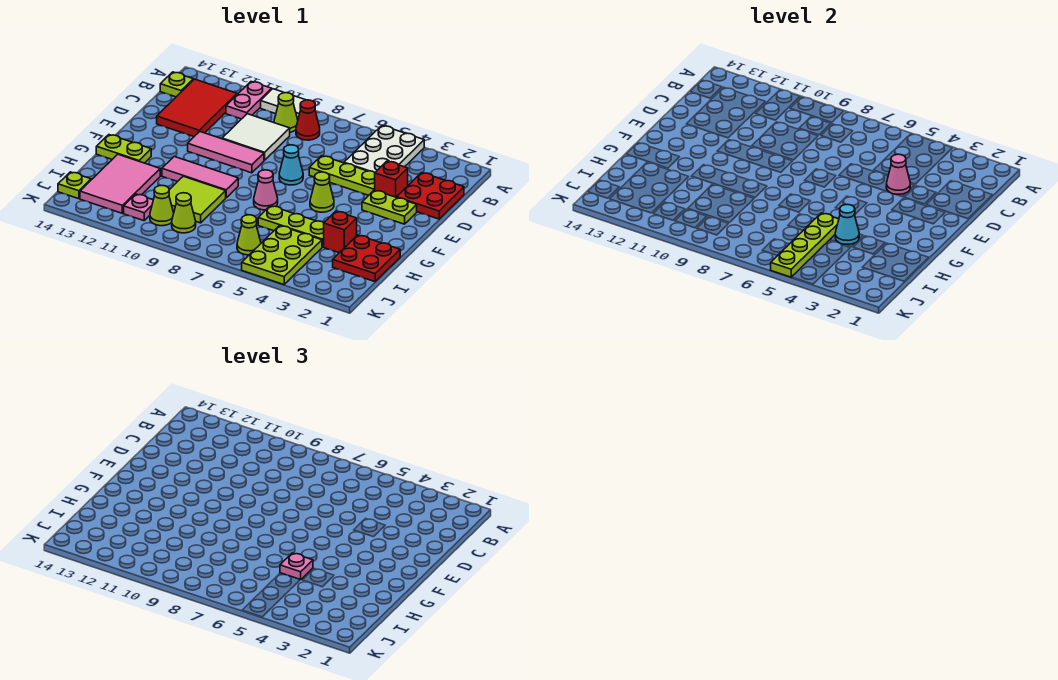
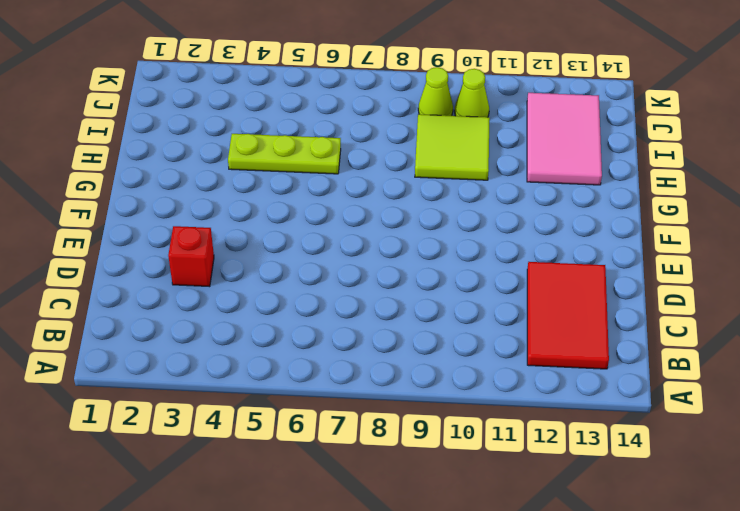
none -> white 2x3 plate [344,126,424,172]
none -> white 1x2 tile [261,89,305,119]
none -> pink 1x2 plate [226,82,272,119]
none -> red 1x1 cone [296,100,320,140]

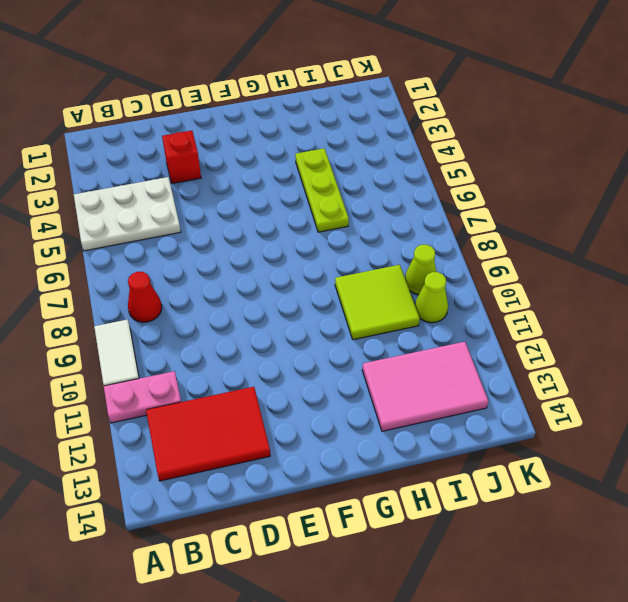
none -> lime 1x1 cone [274,93,298,132]
none -> lime 1x1 plate [160,72,193,97]
none -> red 2x2 plate [397,173,464,219]
none -> white 2x2 tile [222,114,290,160]

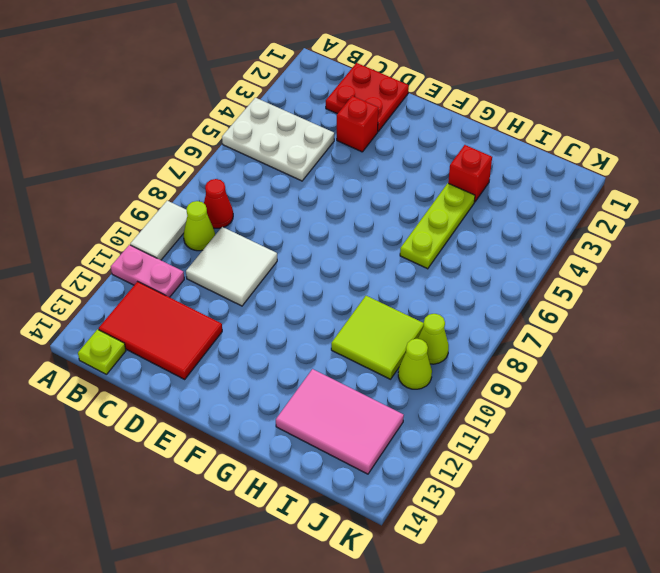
none -> lime 1x3 plate [309,156,375,195]
none -> lime 1x2 plate [362,190,417,224]
none -> cyan 1x1 cone [279,145,303,185]
none -> pink 1x3 tile [188,132,264,173]

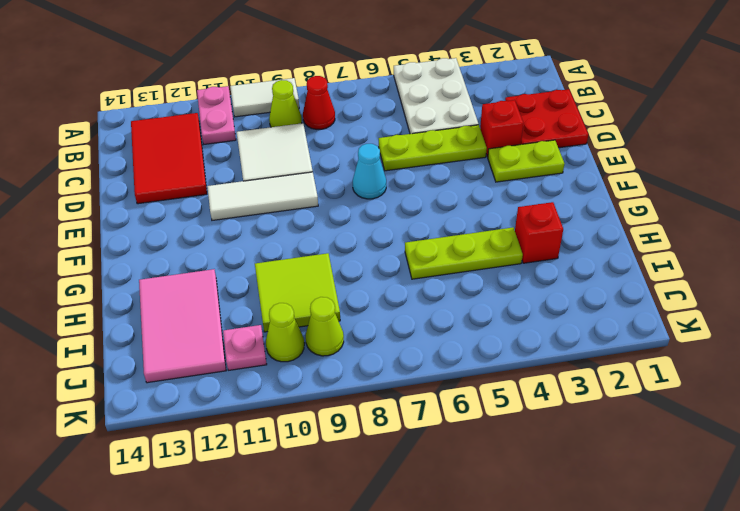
white 1x3 tile [207,172,318,220] -> pink 1x3 tile [188,132,264,173]
none -> lime 1x1 plate [160,72,193,97]
none -> lime 1x1 cone [310,172,334,212]
none -> pink 1x1 cone [254,170,278,210]
none -> pink 1x3 tile [162,157,238,198]

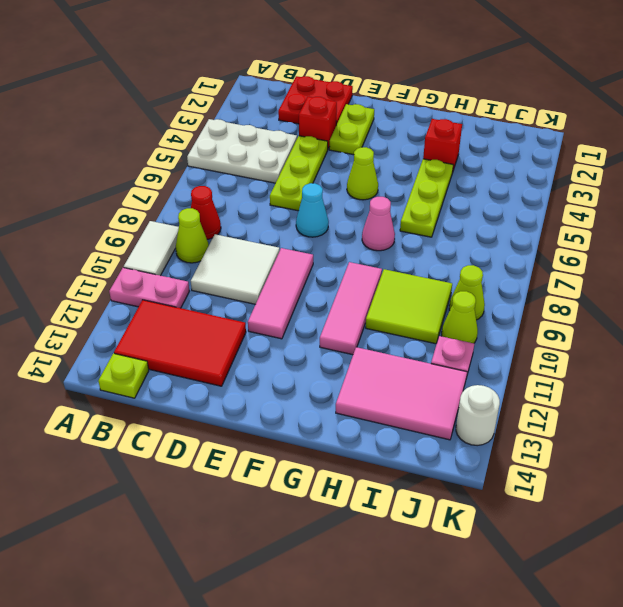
white 1x1 round brick [456,385,500,446] -> none
none -> lime 1x2 plate [96,135,151,163]
none -> red 2x2 plate [333,235,400,282]
none -> lime 2x3 plate [242,226,322,285]
none -> lime 1x1 cone [237,215,261,255]

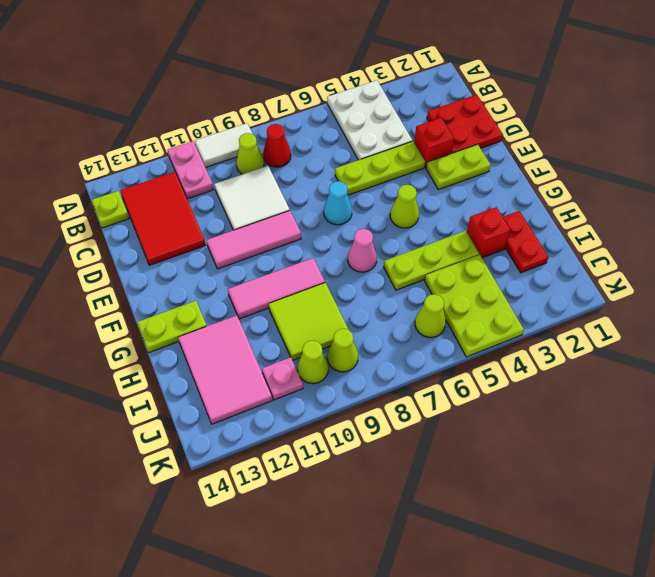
red 1x2 plate [503,211,548,273] -> red 2x2 plate [333,235,400,282]
none -> lime 1x1 plate [58,172,91,199]
none -> pink 1x1 cone [886,154,910,195]
none -> cyan 1x1 cone [835,204,859,244]
none -> lime 1x4 plate [771,213,839,277]

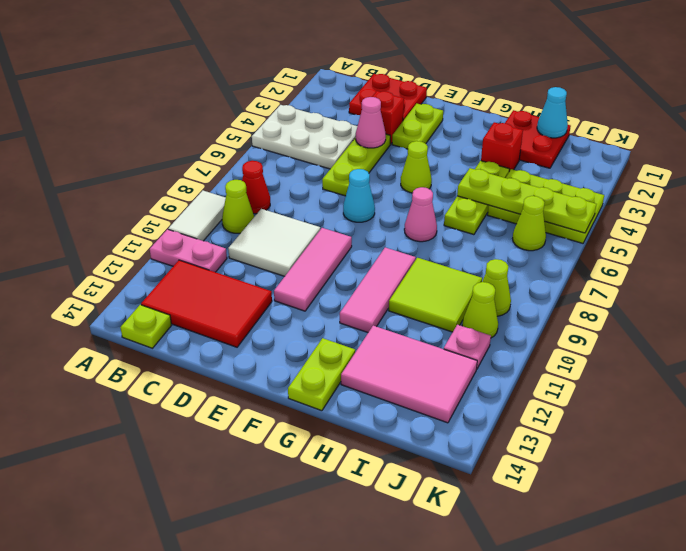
cyan 1x1 cone [537,87,568,138] -> cyan 1x1 cone moved to [835,204,859,244]
none -> lime 1x1 plate [58,172,91,199]
none -> pink 1x1 plate [280,553,313,580]

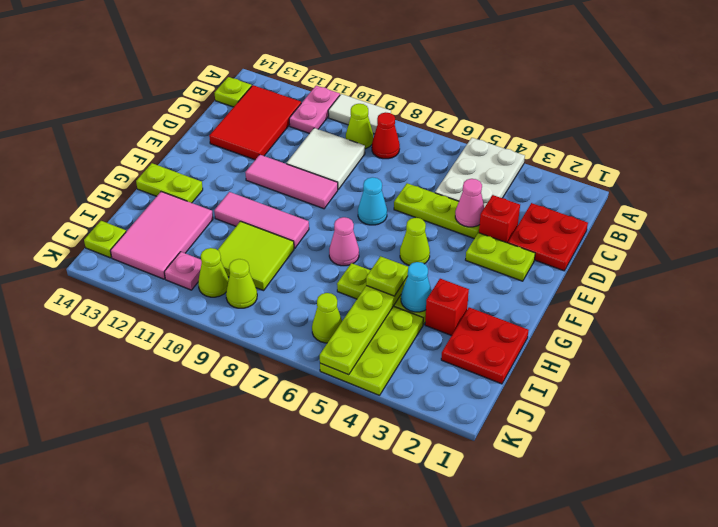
lime 1x1 plate [366,256,408,296] -> pink 1x1 plate [280,553,313,580]

